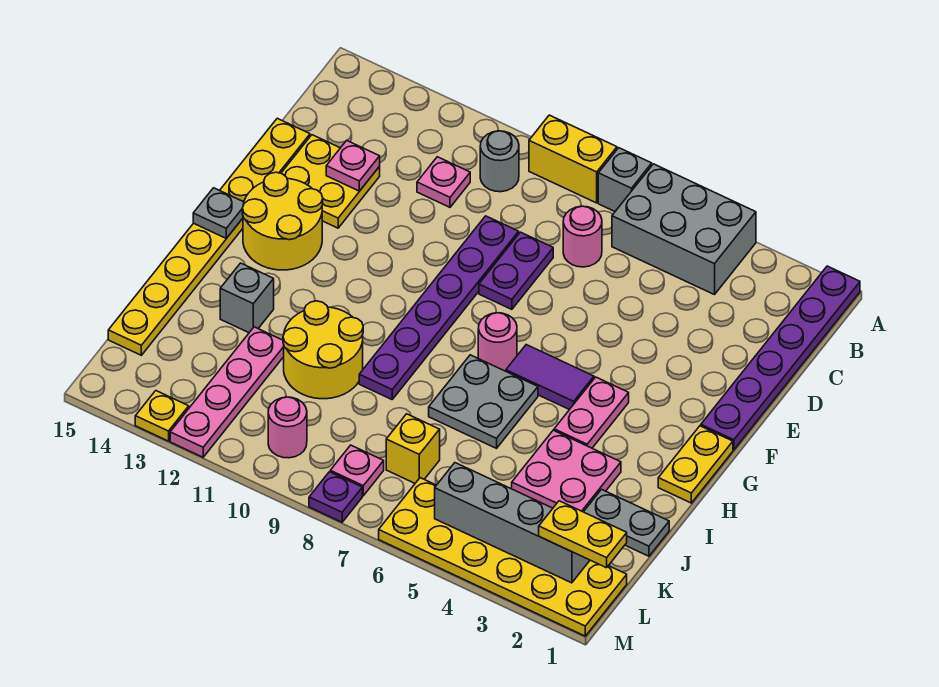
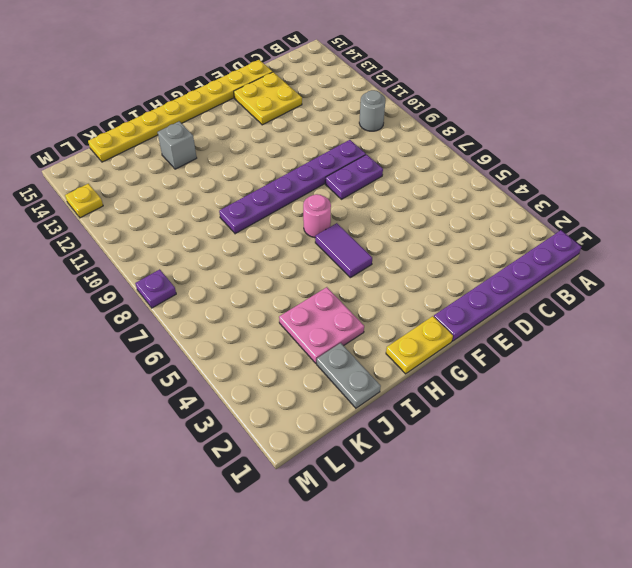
none -> grey 2x3 brick [612,164,756,295]
none -> grey 1x1 brick [598,148,652,211]
none -> yellow 1x2 brick [529,115,617,203]
none -> pink 1x1 round brick [563,206,602,267]

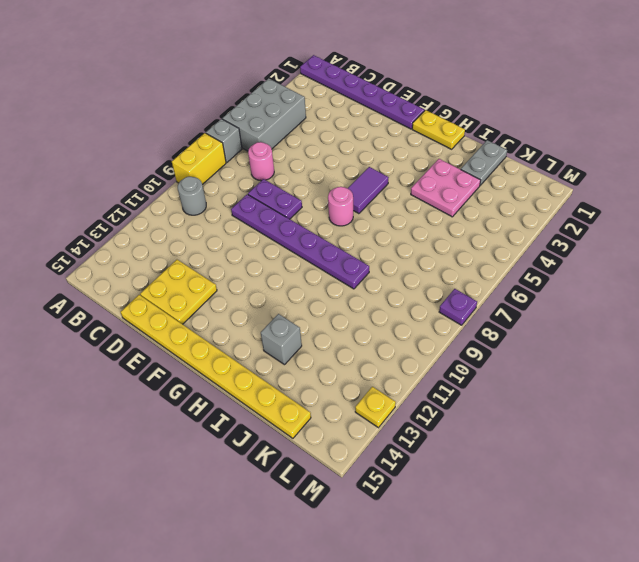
none -> pink 1x1 plate [417,157,470,207]
none -> yellow 2x2 round brick [242,172,323,270]
none -> pink 1x2 plate [554,377,629,448]
none -> grey 2x2 plate [429,355,538,448]

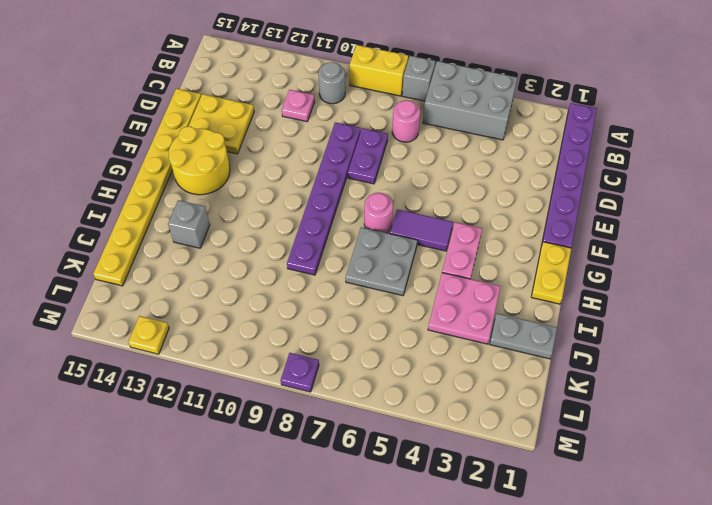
none -> yellow 2x2 round brick [283,301,363,399]
none -> pink 1x4 plate [170,327,284,457]
none -> yellow 1x1 brick [386,414,440,483]
none -> yellow 2x6 plate [379,478,627,636]

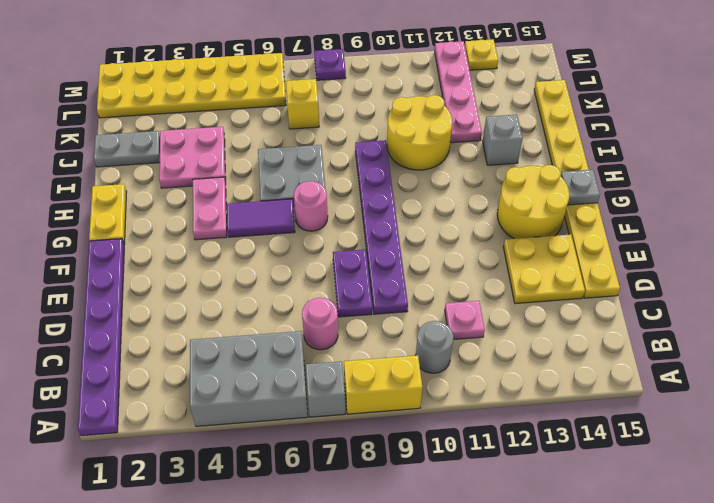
none -> pink 1x1 plate [330,445,384,496]
none -> pink 1x1 round brick [268,397,307,458]
none -> pink 1x1 plate [326,141,380,191]
none -> grey 1x4 brick [435,463,590,583]

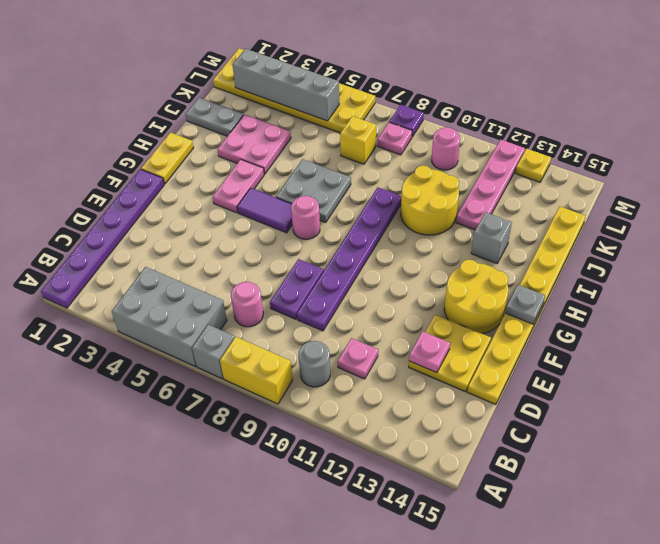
none -> yellow 1x2 plate [539,501,627,568]

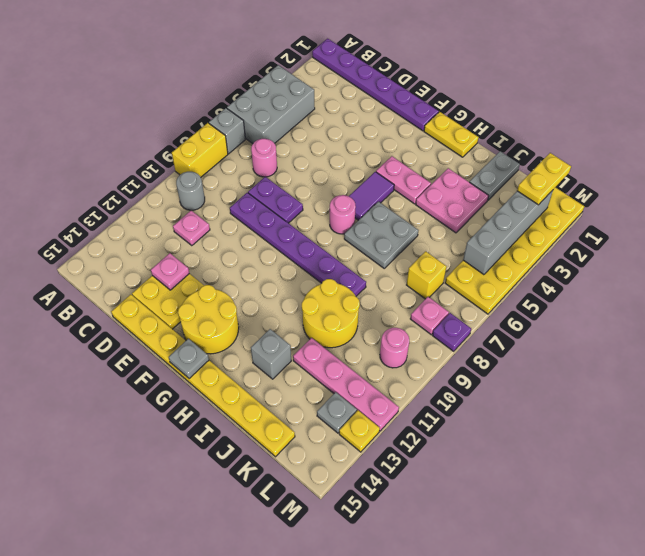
grey 1x1 plate [317,392,357,433] -> none

